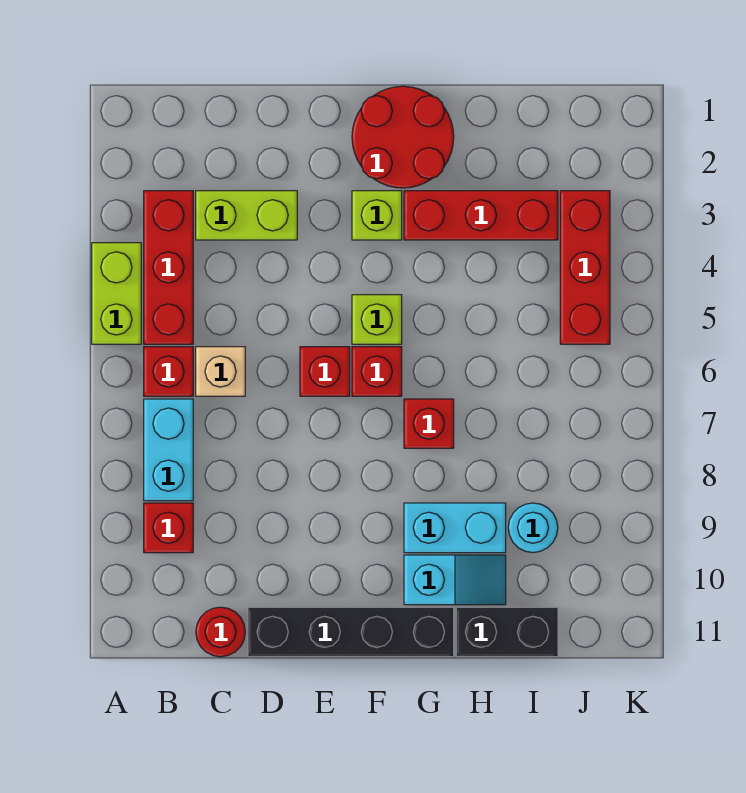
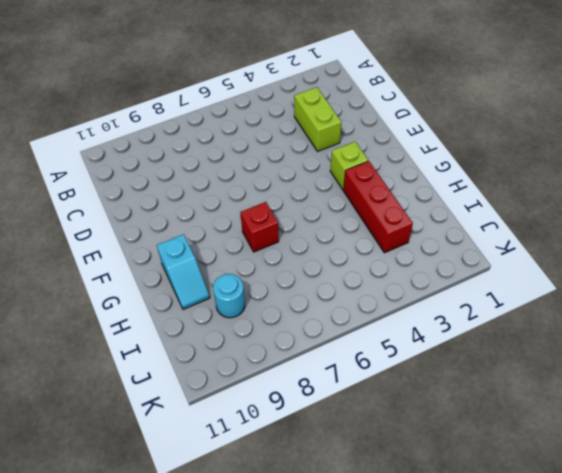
none -> lime 1x2 brick [92,243,141,344]
none -> red 1x3 brick [144,191,193,344]
none -> red 1x1 brick [144,347,193,396]

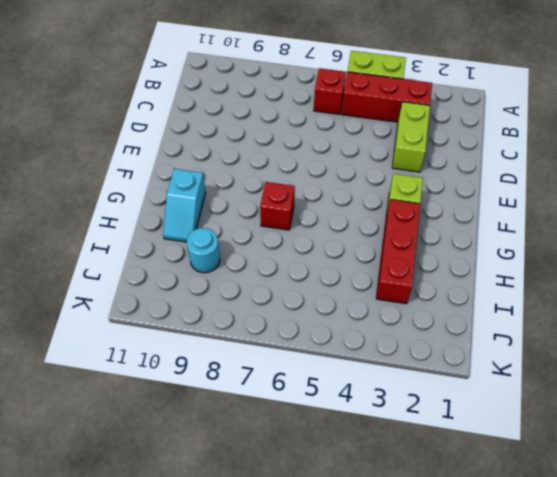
none -> cyan 1x2 brick [144,399,193,501]
none -> red 1x1 brick [144,503,193,553]
none -> tan 1x1 brick [196,347,245,396]

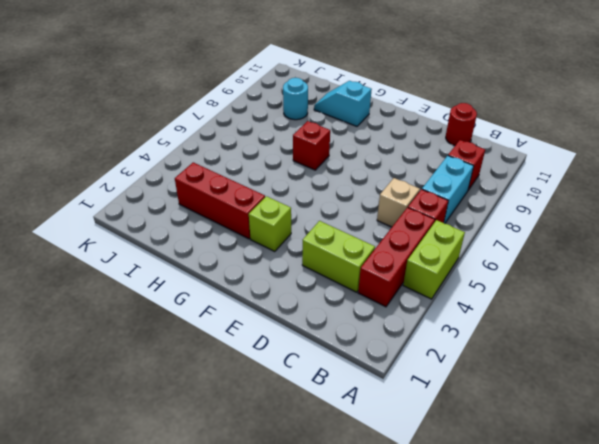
none -> black 1x4 brick [248,607,454,657]
none -> red 1x1 brick [300,347,350,396]
none -> red 2x2 round brick [352,86,454,188]

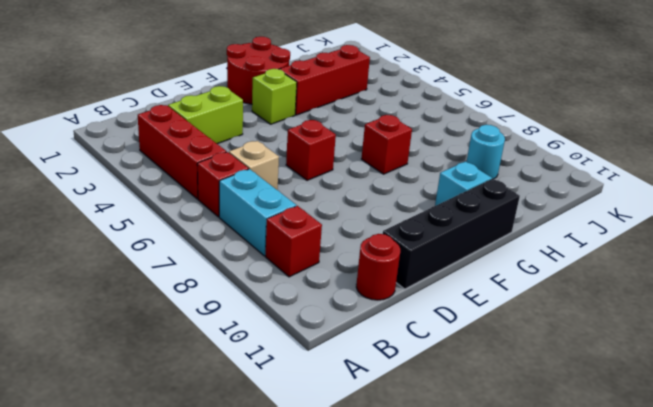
none -> lime 1x2 brick [92,243,141,344]
none -> lime 1x1 brick [352,295,402,344]
none -> red 1x1 brick [352,347,402,396]

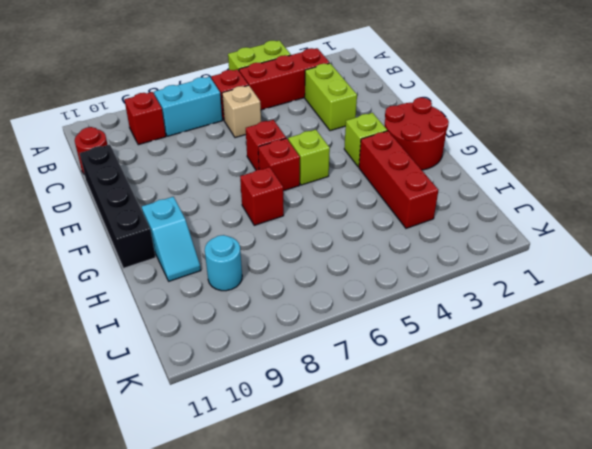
none -> cyan 1x2 brick [404,503,506,553]
none -> black 1x2 brick [456,607,558,657]
none -> red 1x3 brick [560,191,610,344]

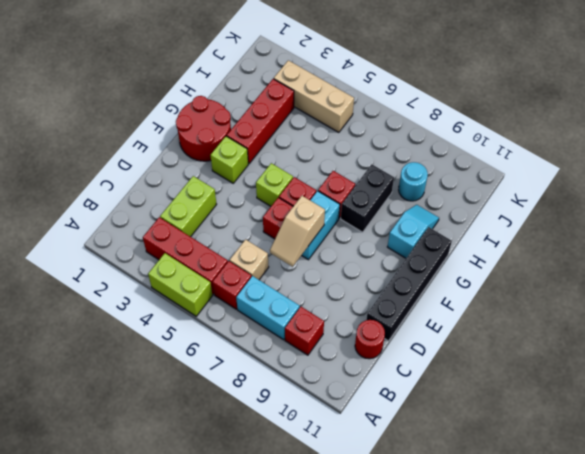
tan 1x2 slope [270,196,325,267] -> none
cyan 1x2 brick [301,191,340,260] -> cyan 1x2 brick moved to [404,503,506,553]
black 1x2 brick [341,164,394,232] -> black 1x2 brick moved to [456,607,558,657]
tan 1x3 brick [274,60,354,132] -> red 1x3 brick [560,191,610,344]

